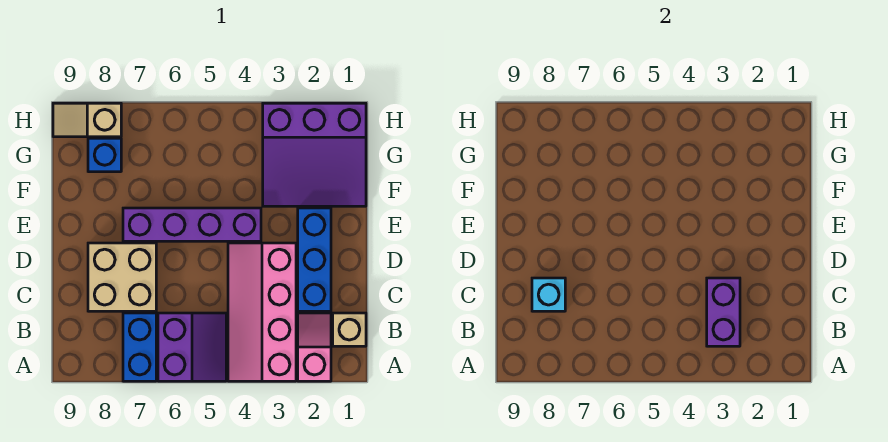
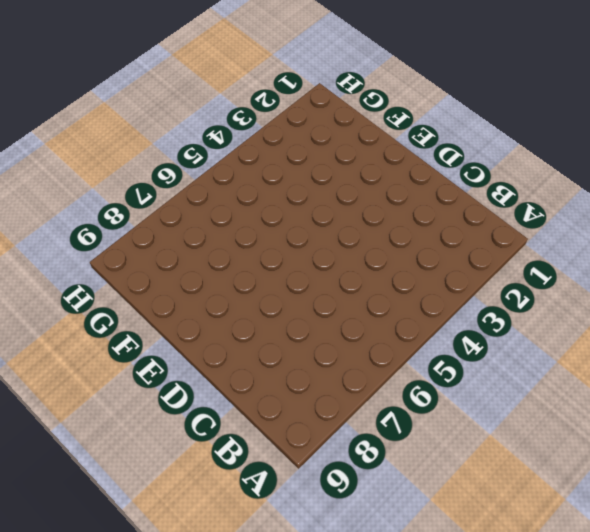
none -> pink 1x2 slope [298,313,331,381]
none -> pink 2x4 slope [228,243,296,381]
none -> purple 2x2 slope [158,313,226,381]

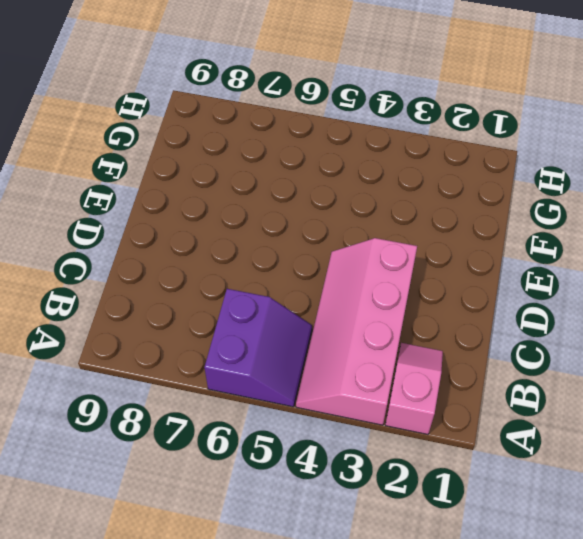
none -> blue 1x2 brick [123,313,156,381]
none -> tan 1x1 brick [333,313,366,346]
none -> blue 1x3 brick [298,208,331,311]

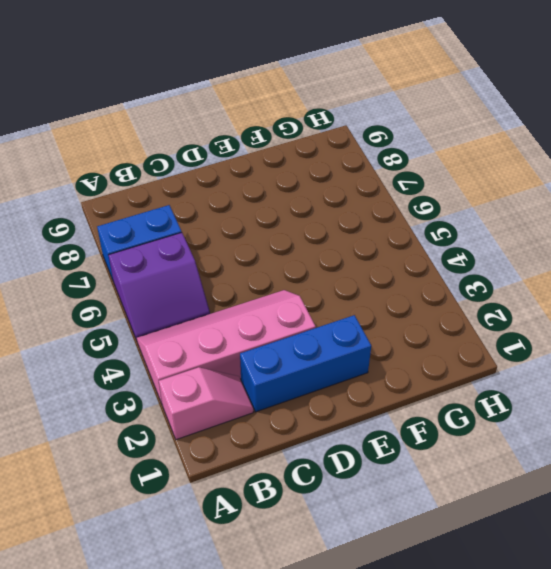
none -> tan 1x1 brick [333,313,366,346]
none -> tan 2x2 brick [88,243,156,311]
none -> purple 1x4 brick [123,208,261,241]

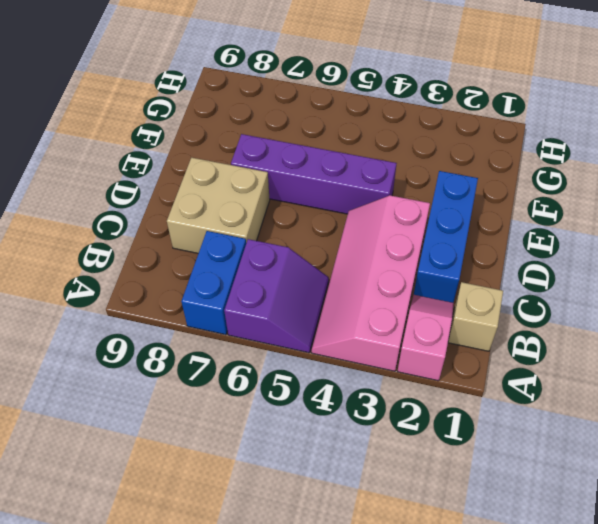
none -> purple 3x3 slope [263,103,366,206]
none -> blue 1x1 brick [88,138,121,172]
none -> tan 1x2 slope [53,103,121,137]

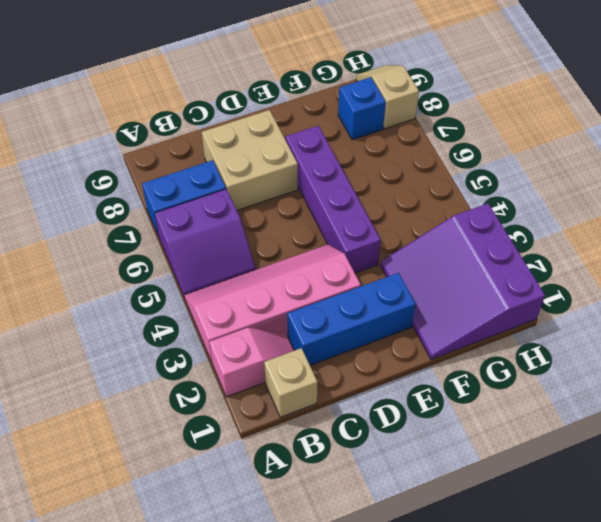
none -> purple 1x2 brick [707,278,740,346]
none -> cyan 1x1 brick [532,278,565,311]

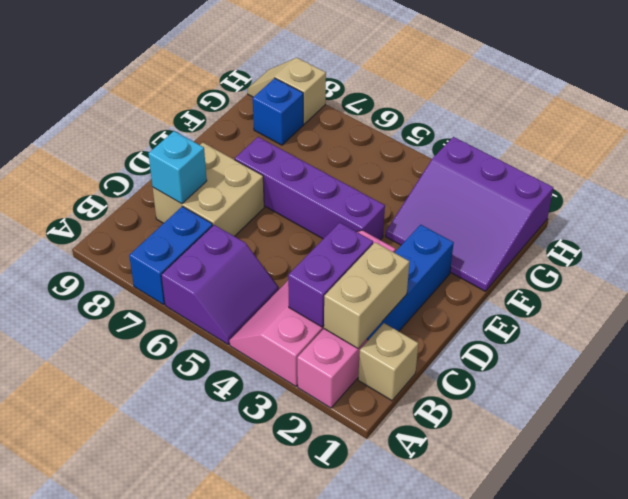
tan 1x2 brick [324,242,410,348] -> none

